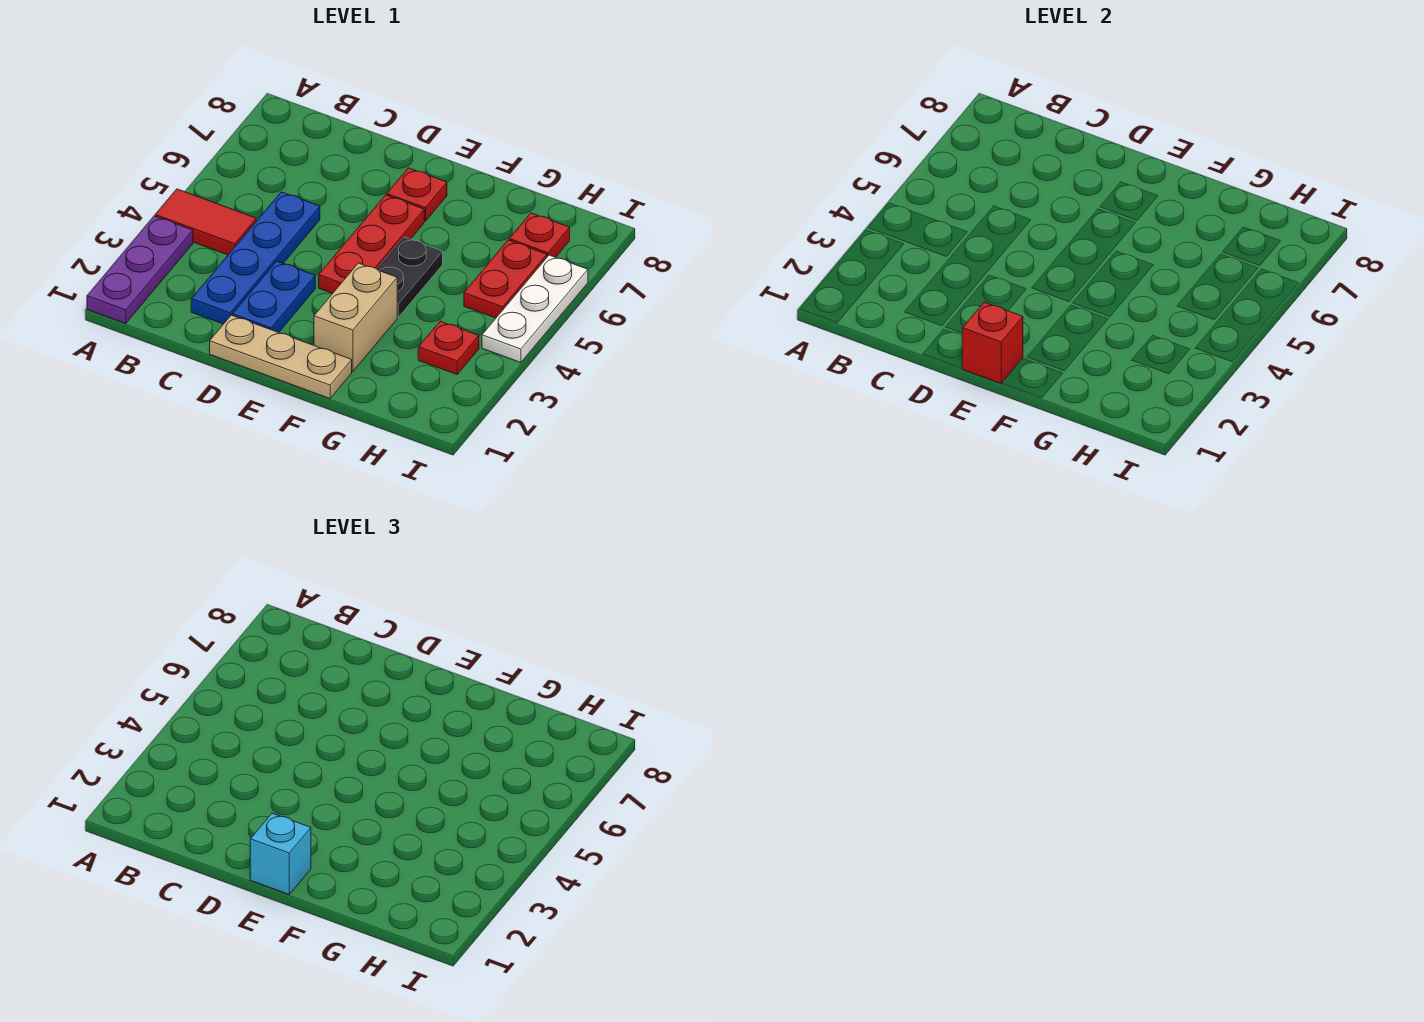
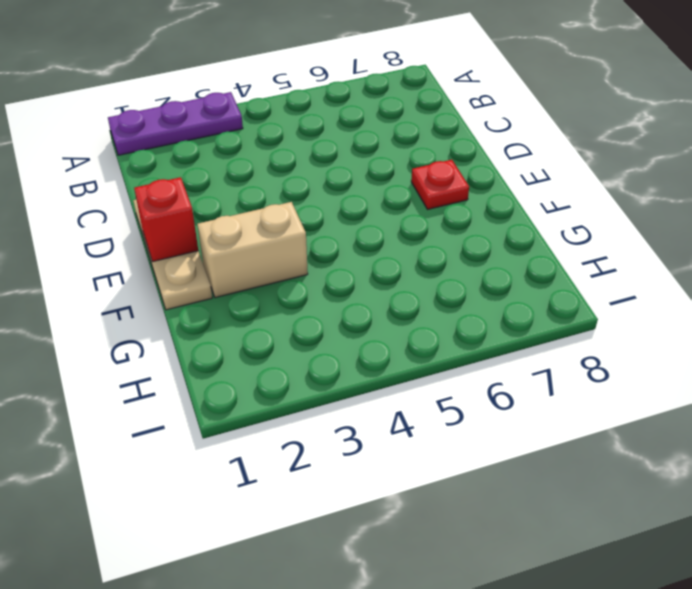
none -> red 1x2 tile [155,189,256,255]
none -> blue 1x4 plate [191,192,320,324]
none -> blue 1x2 plate [232,261,315,332]

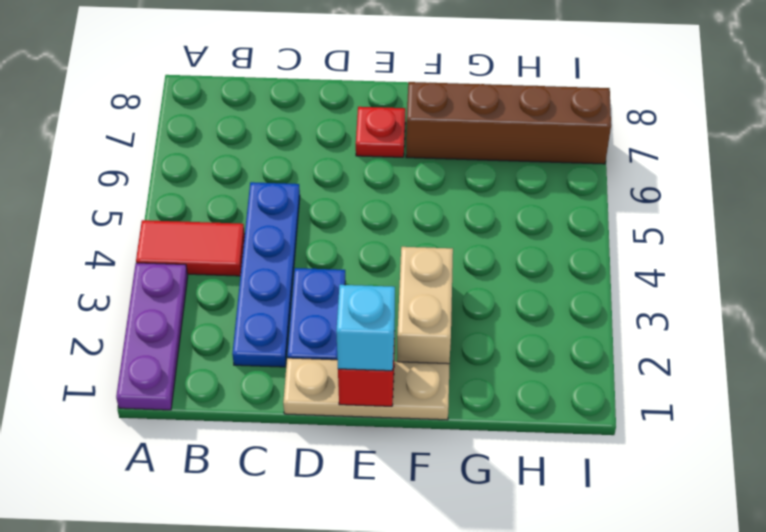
brown 1x4 brick [406,82,611,164] -> red 1x1 plate [509,213,570,257]
none -> red 1x3 plate [319,195,424,293]
none -> black 1x2 plate [377,237,443,317]
none -> red 1x1 plate [418,321,479,374]

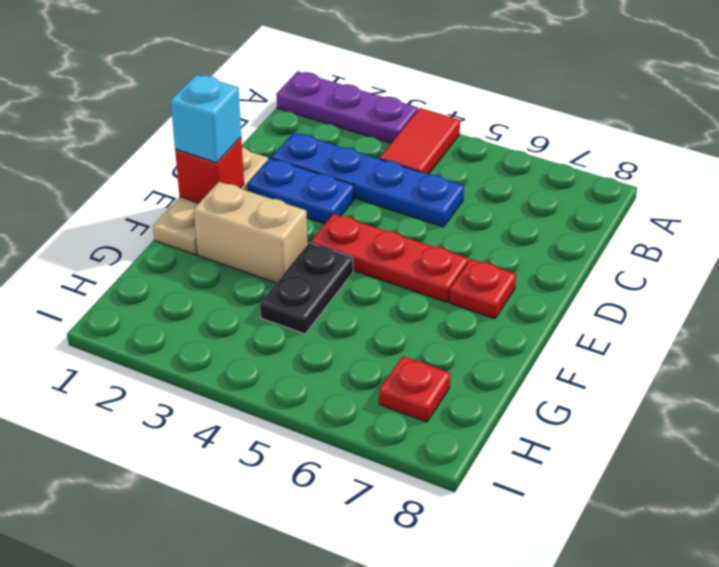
black 1x2 plate [260,243,353,334] -> black 1x2 plate turned to [377,237,443,317]
none -> red 1x1 plate [418,321,479,374]
none -> red 1x2 plate [464,240,547,318]
none -> white 1x3 plate [482,255,588,363]

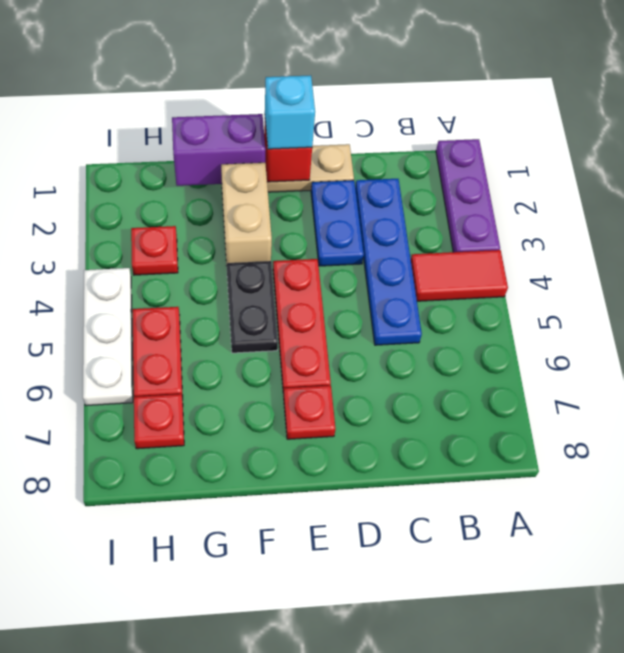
purple 1x2 brick [172,114,266,186] -> none

